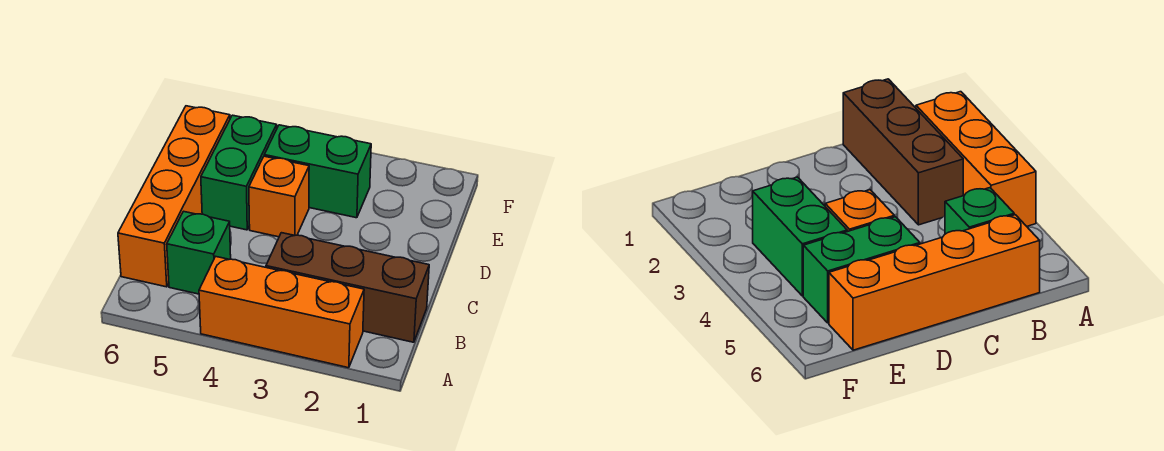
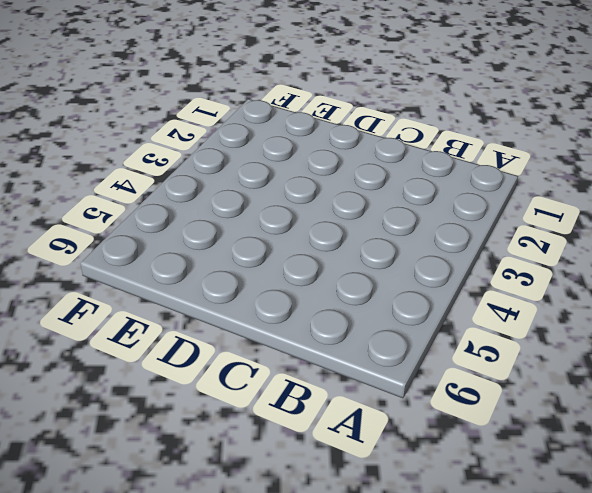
none -> orange 1x3 brick [199,256,364,368]
none -> brown 1x3 brick [266,233,429,342]

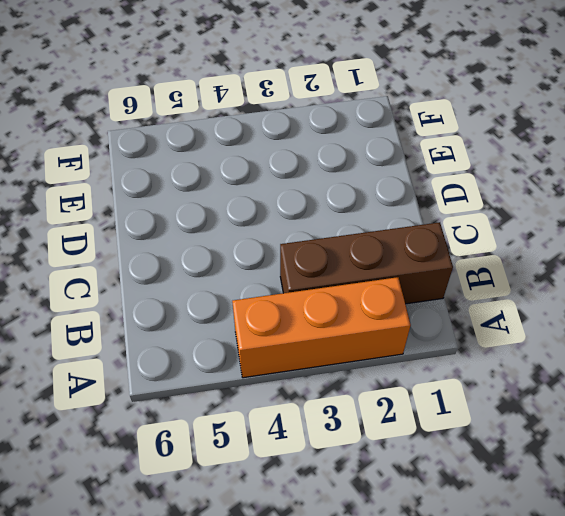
none -> green 1x1 brick [167,211,231,294]
none -> orange 1x4 brick [118,106,230,287]

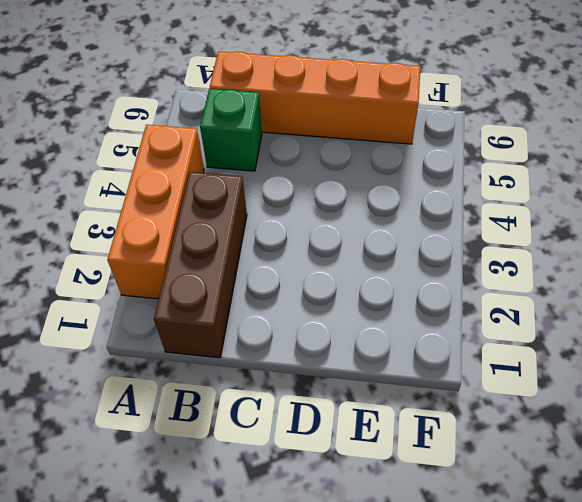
none -> orange 1x1 brick [249,156,309,237]
none -> green 1x2 brick [201,115,277,230]

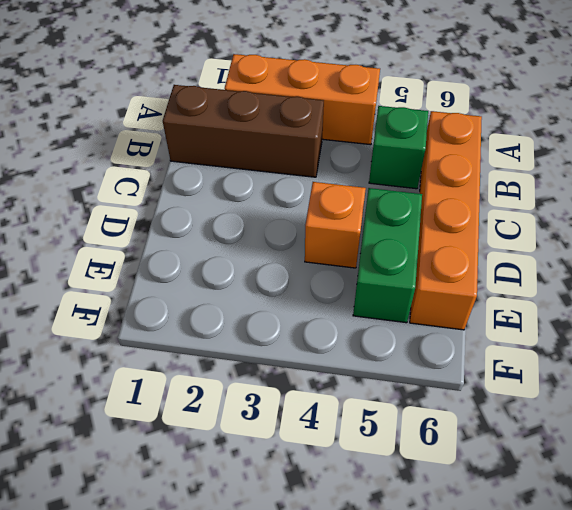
none -> green 1x2 brick [264,125,371,218]

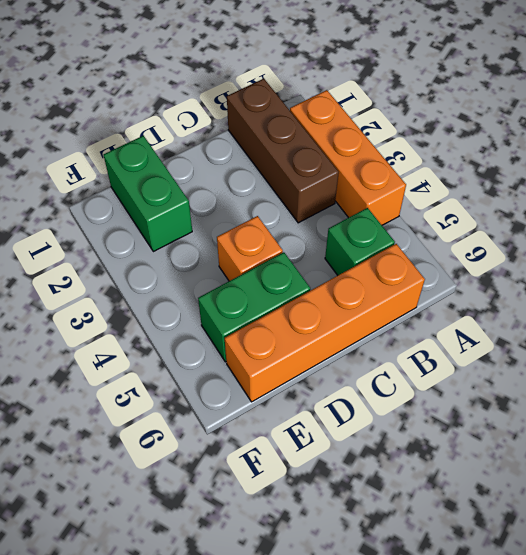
green 1x2 brick [104,136,192,252] -> green 1x2 brick moved to [264,125,371,218]

